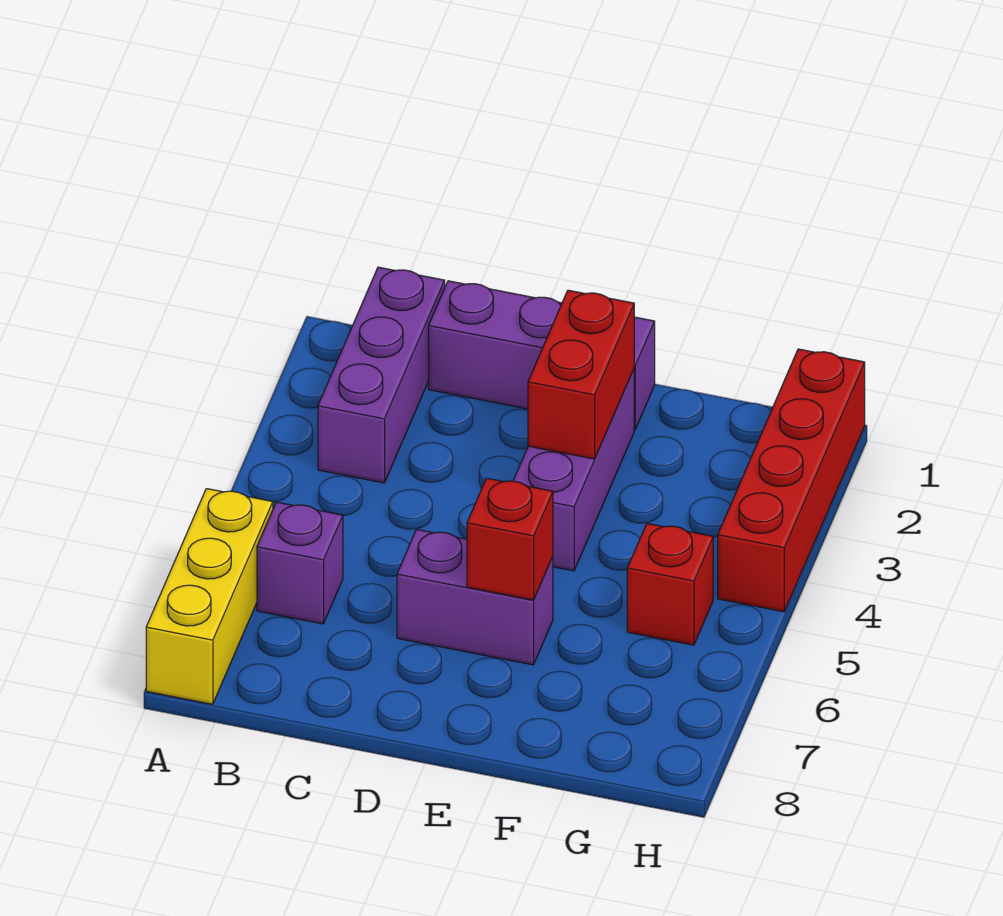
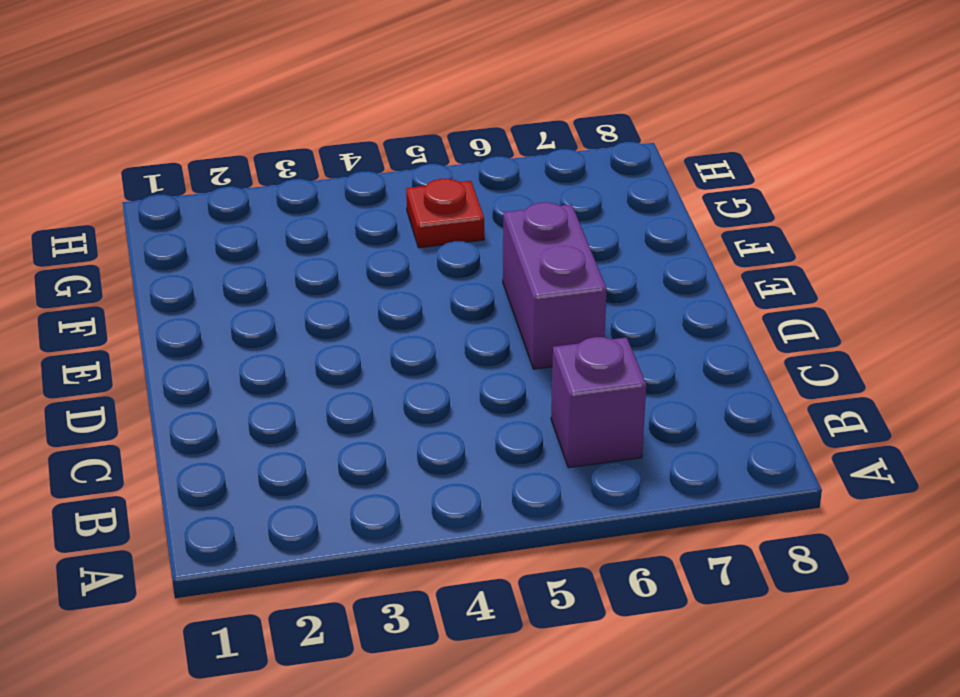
red 1x1 plate [406,179,484,248] -> red 1x1 brick [627,523,713,645]
none -> yellow 1x3 brick [146,489,273,704]
none -> purple 1x3 brick [318,267,445,483]

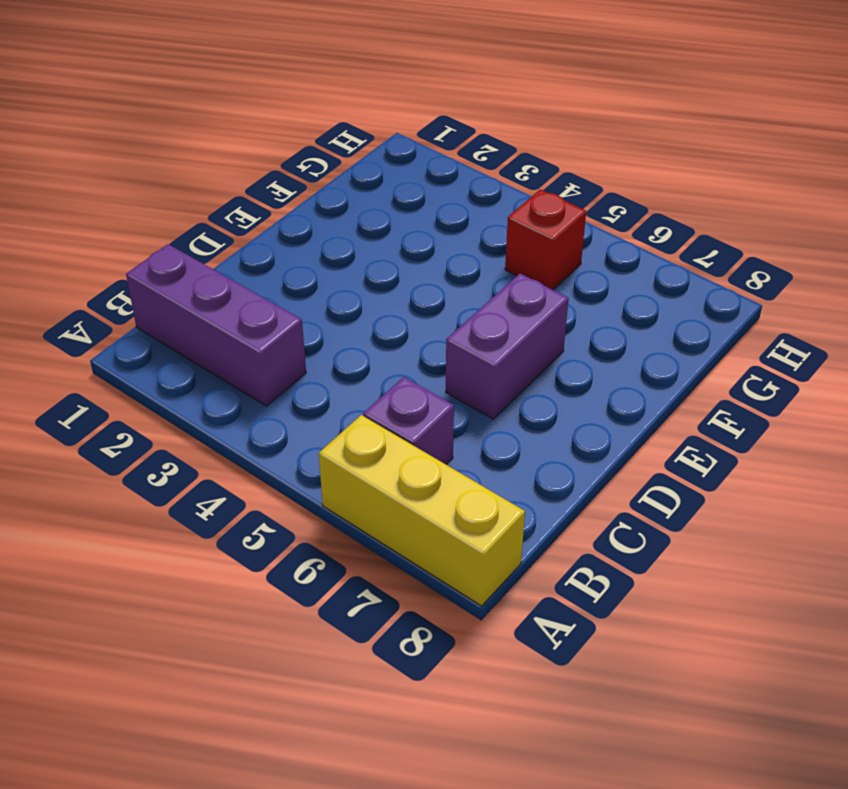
none -> purple 1x3 brick [429,281,655,430]
none -> purple 1x3 brick [513,370,634,571]

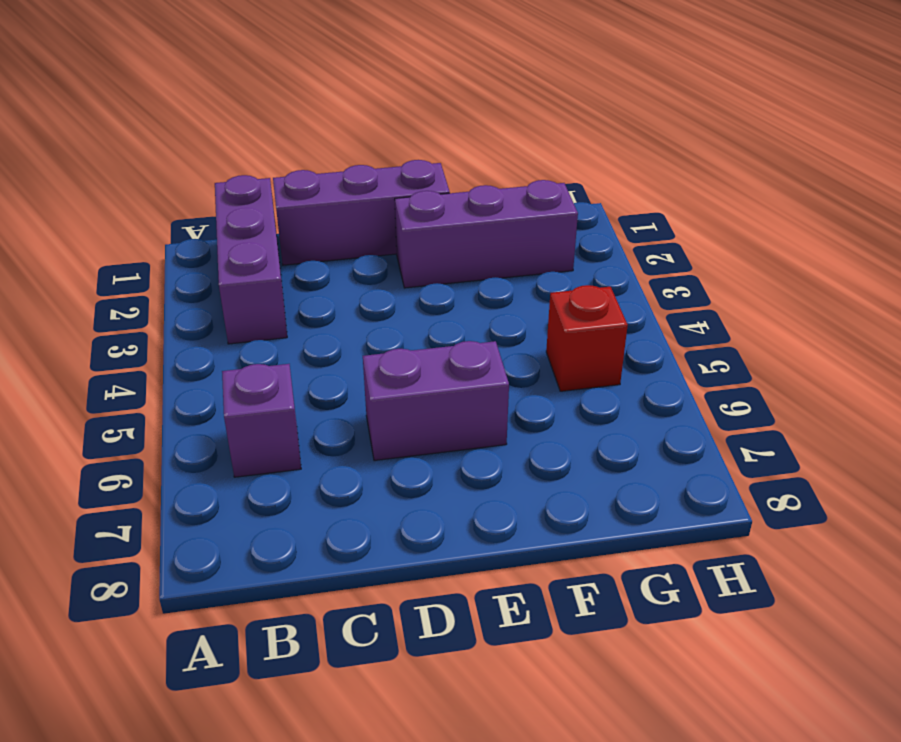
purple 1x3 brick [395,180,578,288] -> purple 1x3 brick turned to [513,370,634,571]
none -> yellow 1x3 brick [146,489,273,704]
none -> red 1x4 brick [718,349,865,612]

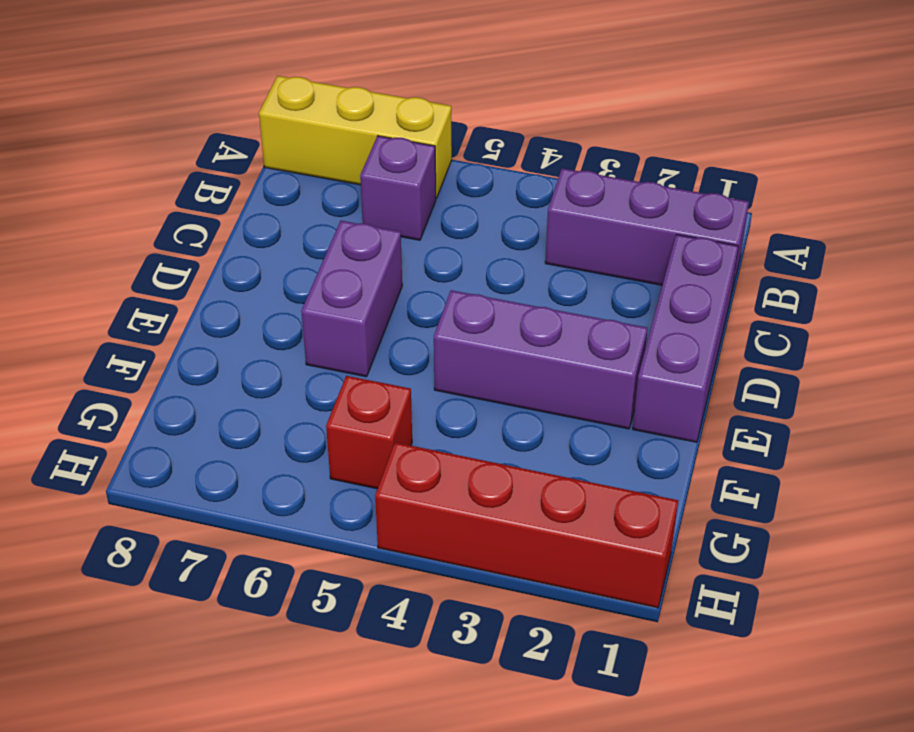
none -> red 1x2 brick [528,290,634,459]
none -> red 1x1 brick [467,478,553,600]

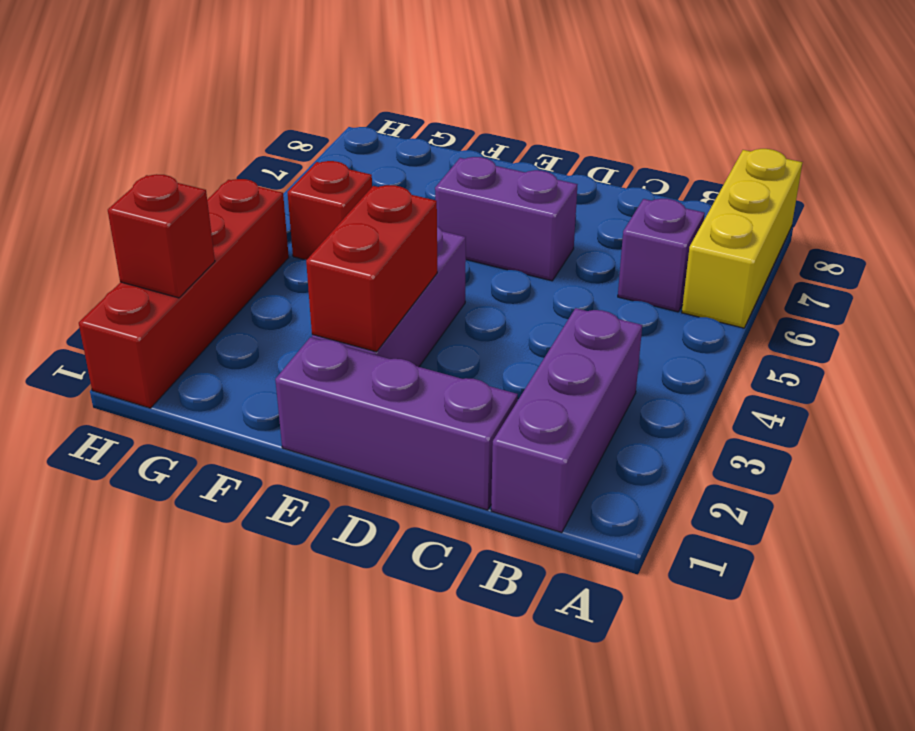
red 1x1 brick [108,174,215,298] -> red 1x1 brick moved to [467,478,553,600]

